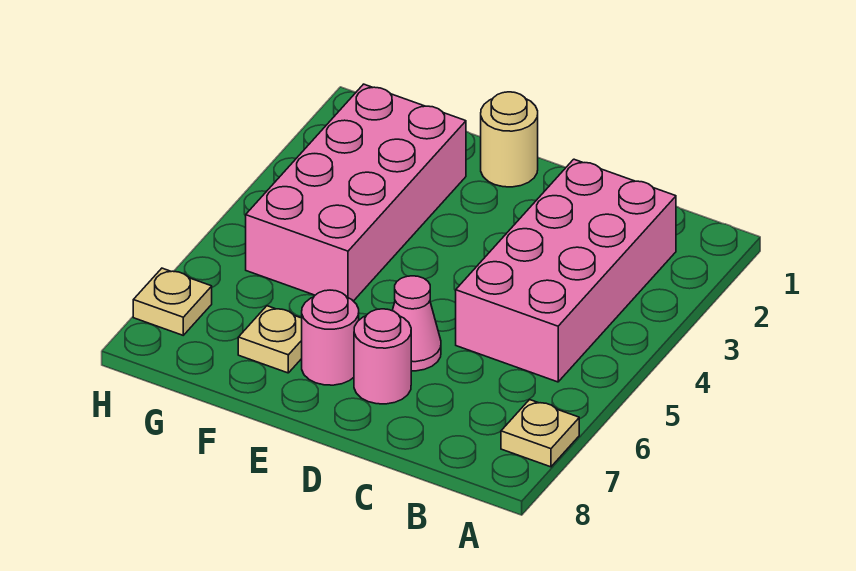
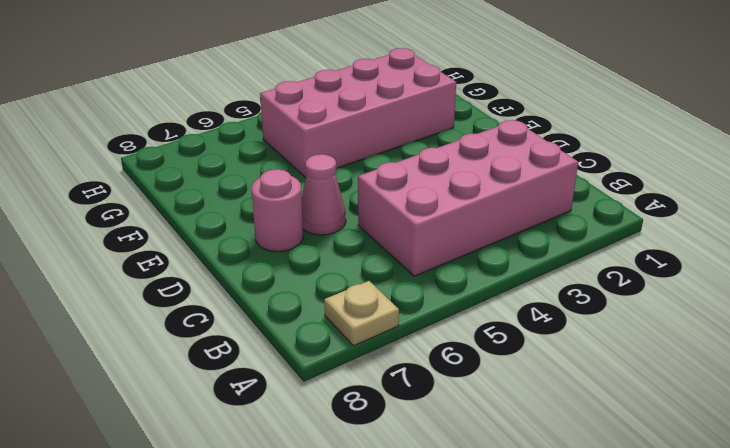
none -> tan 1x1 round brick [481,92,538,187]
none -> pink 1x1 round brick [302,290,359,385]

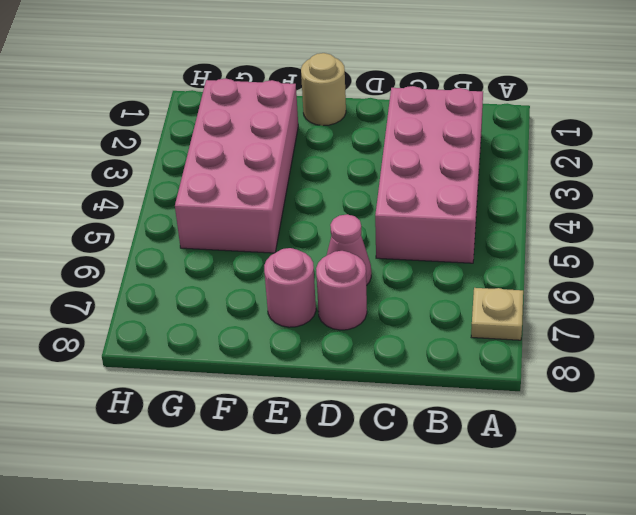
none -> tan 1x1 plate [238,306,302,373]
none -> tan 1x1 plate [133,268,212,335]

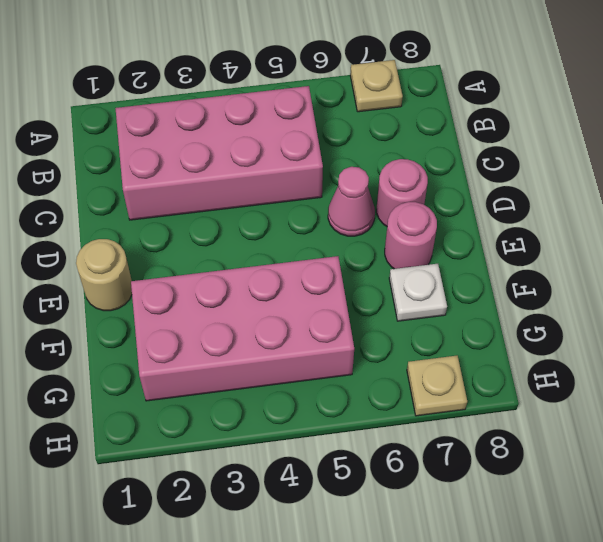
white 1x1 plate [389,264,447,321] -> tan 1x1 plate [238,306,302,373]

